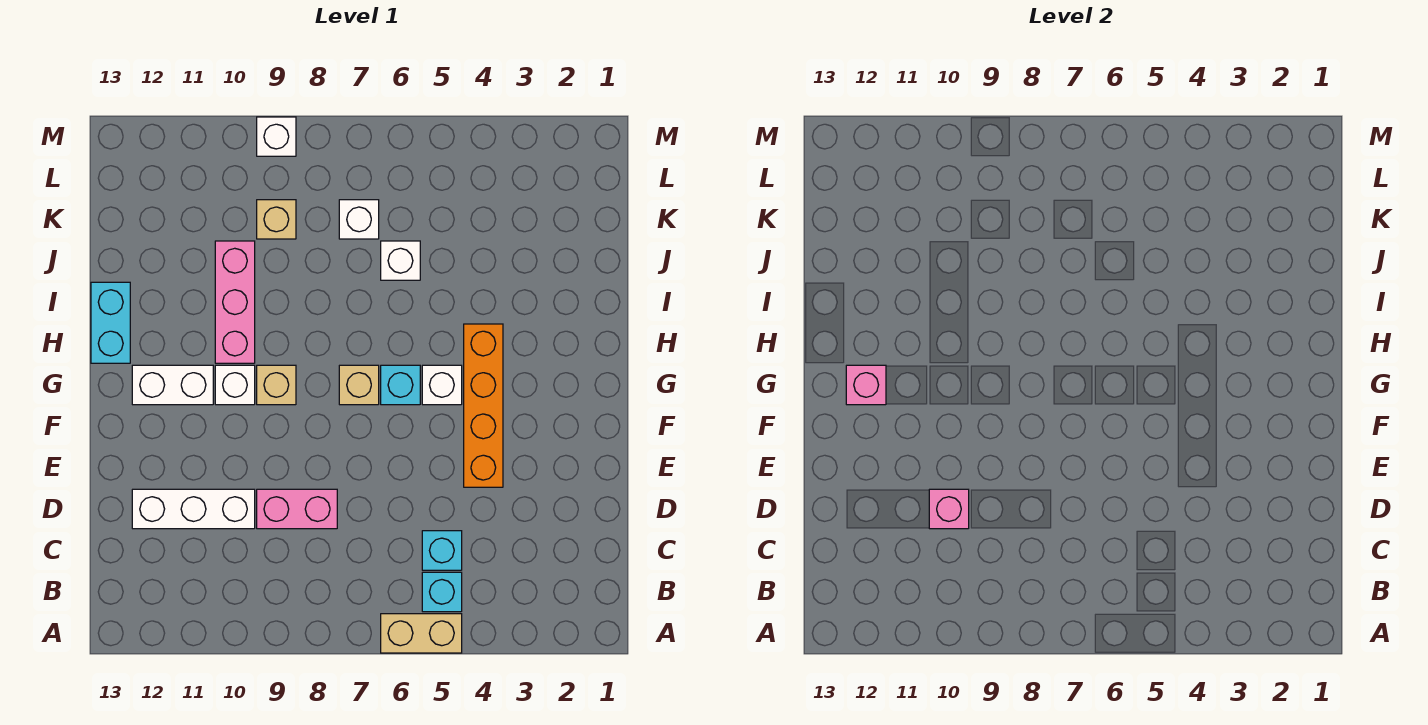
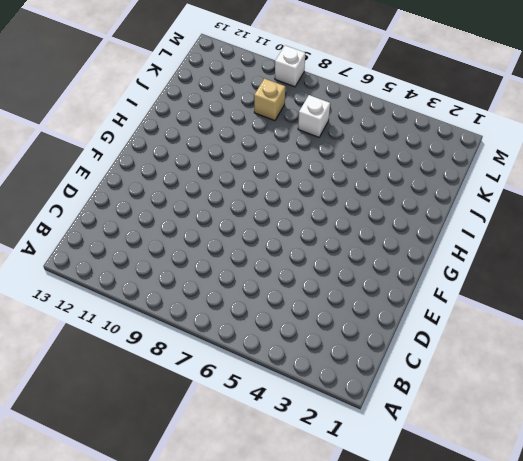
none -> tan 1x2 brick [381,614,462,653]
none -> cyan 1x1 brick [422,572,462,612]
none -> cyan 1x1 brick [422,531,462,570]

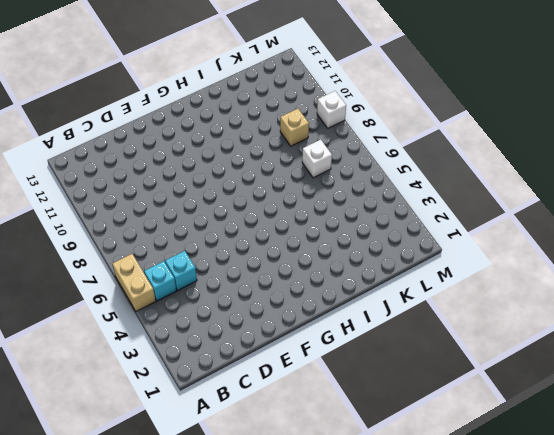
none -> pink 1x2 brick [257,489,337,529]
none -> white 1x3 brick [132,489,255,529]
none -> orange 1x4 brick [464,324,503,487]

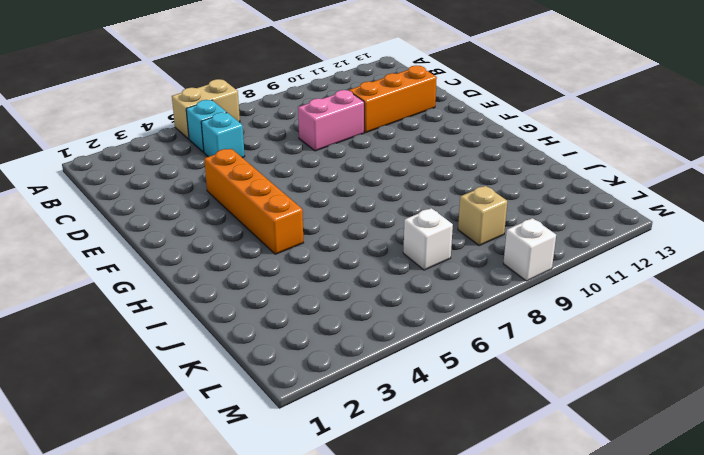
orange 1x3 brick [349,66,437,133] -> white 1x3 brick [132,489,255,529]
none -> white 1x1 brick [422,365,462,405]
none -> cyan 1x1 brick [381,365,420,405]
none -> tan 1x1 brick [339,365,379,405]

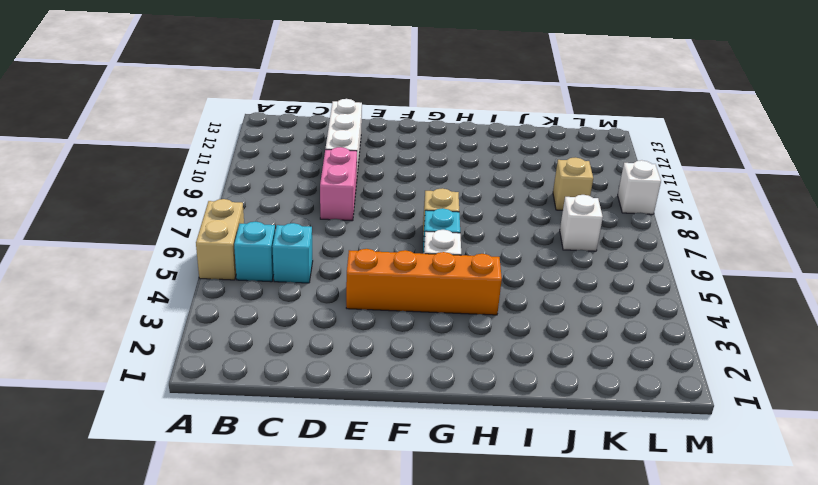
none -> tan 1x1 brick [257,365,296,405]
none -> white 1x1 brick [215,365,255,405]
none -> white 1x2 brick [132,365,213,405]

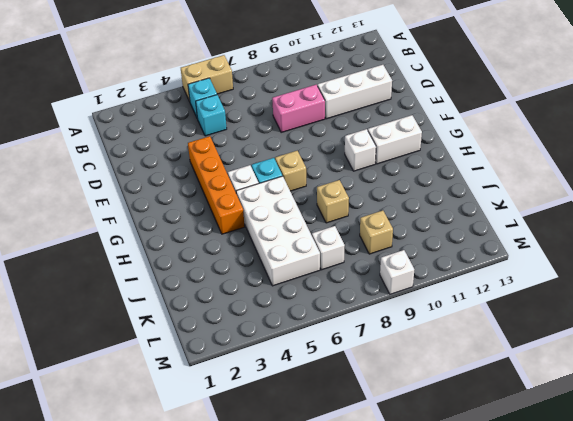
white 2x4 brick [236,176,320,286] -> white 1x1 brick [381,241,420,280]
tan 1x1 brick [317,180,349,223] -> tan 1x1 brick moved to [257,365,296,405]
none -> pink 1x3 brick [215,241,255,363]
none -> cyan 1x2 brick [91,282,130,363]
none -> pink 1x1 brick [929,489,969,529]

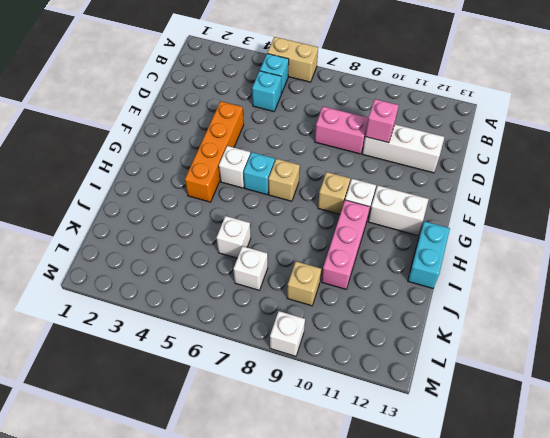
none -> pink 1x1 brick [846,365,886,405]

